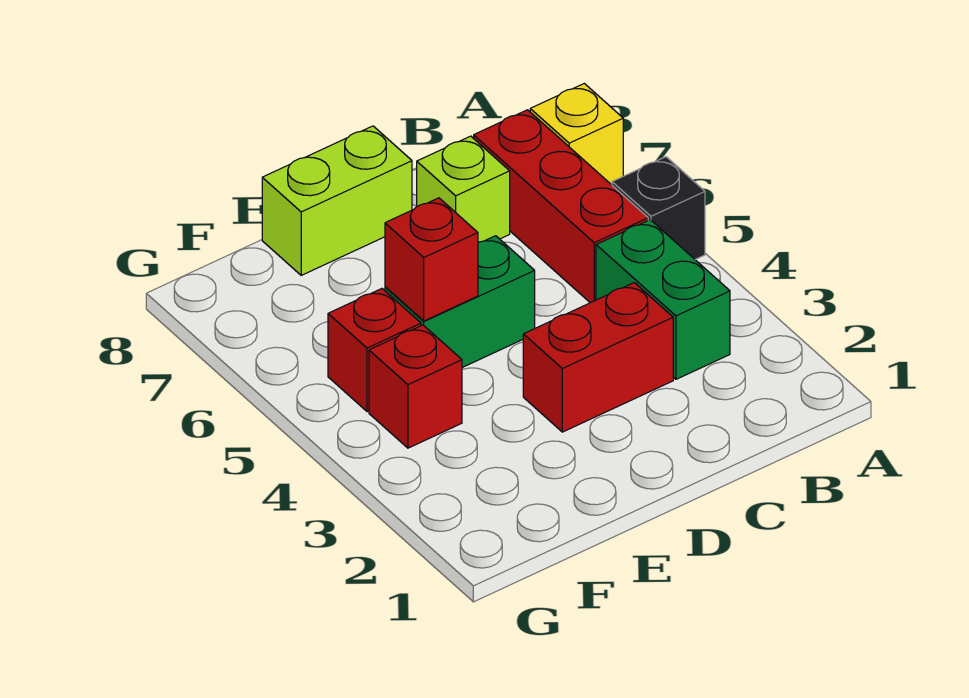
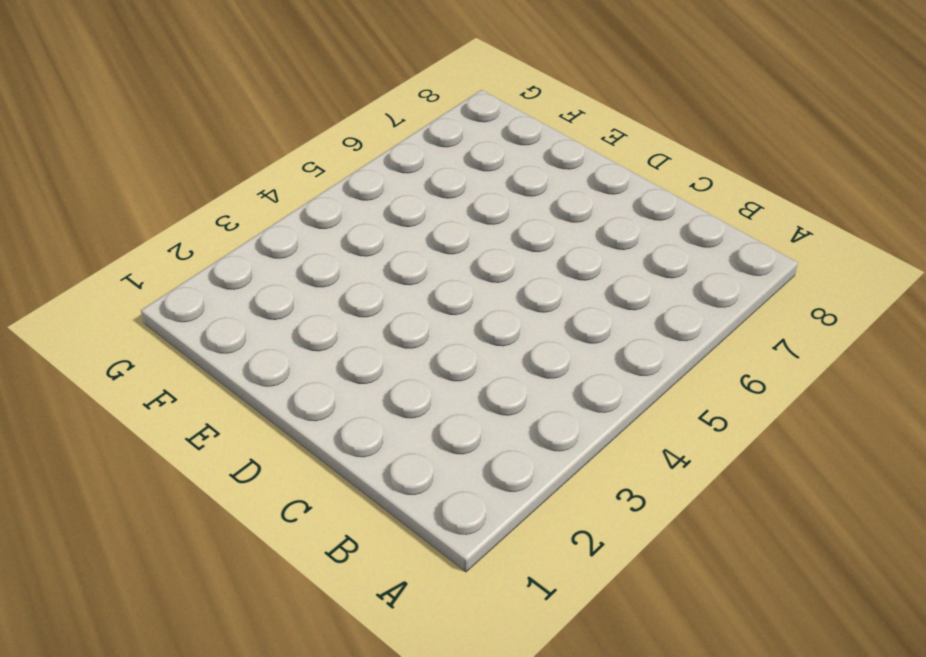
none -> black 1x1 brick [612,157,705,259]
none -> yellow 1x1 brick [530,84,623,185]

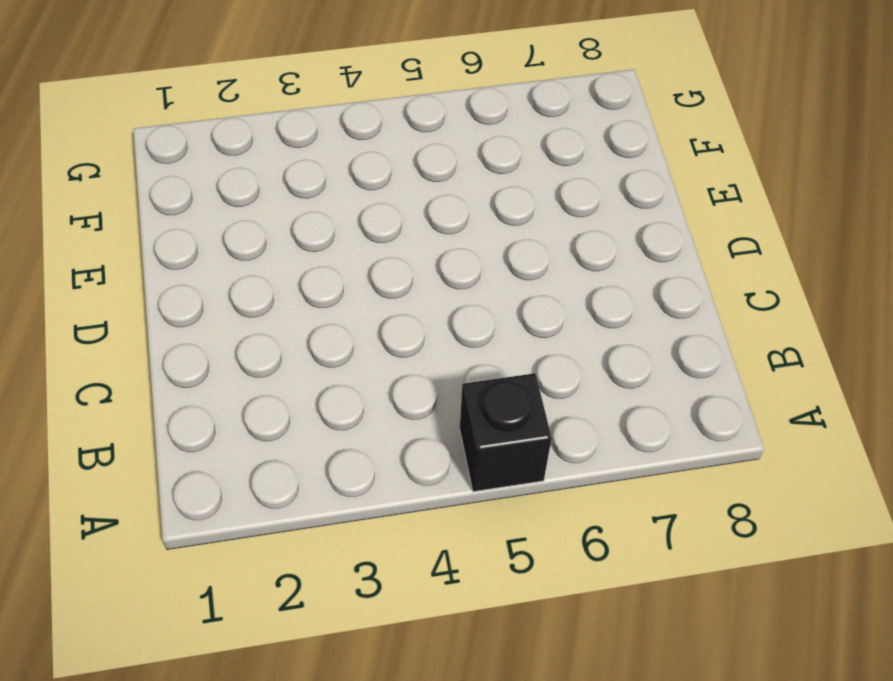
none -> yellow 1x1 brick [530,84,623,185]
none -> green 1x2 brick [596,220,730,379]

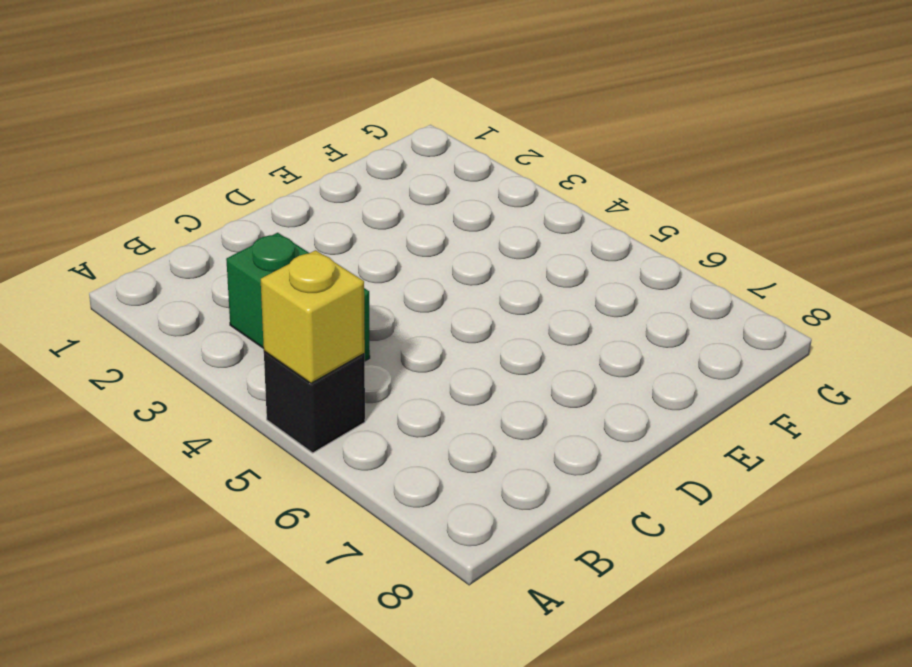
yellow 1x1 brick [261,250,365,383] -> yellow 1x1 brick moved to [530,84,623,185]
none -> red 1x3 brick [474,110,648,303]
none -> red 1x2 brick [523,283,673,432]

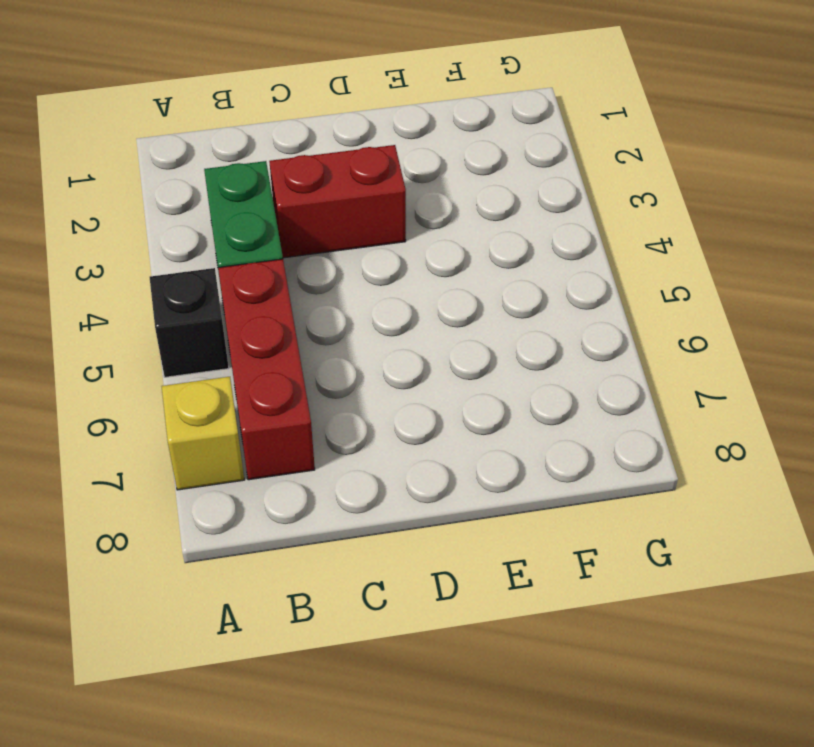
none -> lime 1x1 brick [417,136,510,242]
none -> green 1x2 brick [385,236,535,367]

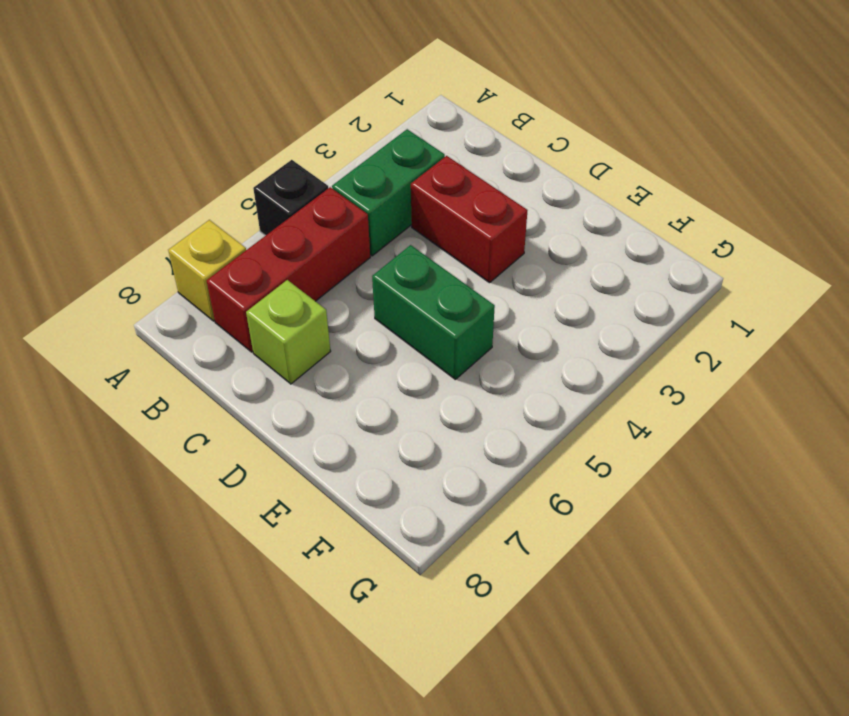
none -> lime 1x2 brick [262,126,412,275]
none -> red 1x1 brick [369,325,462,448]

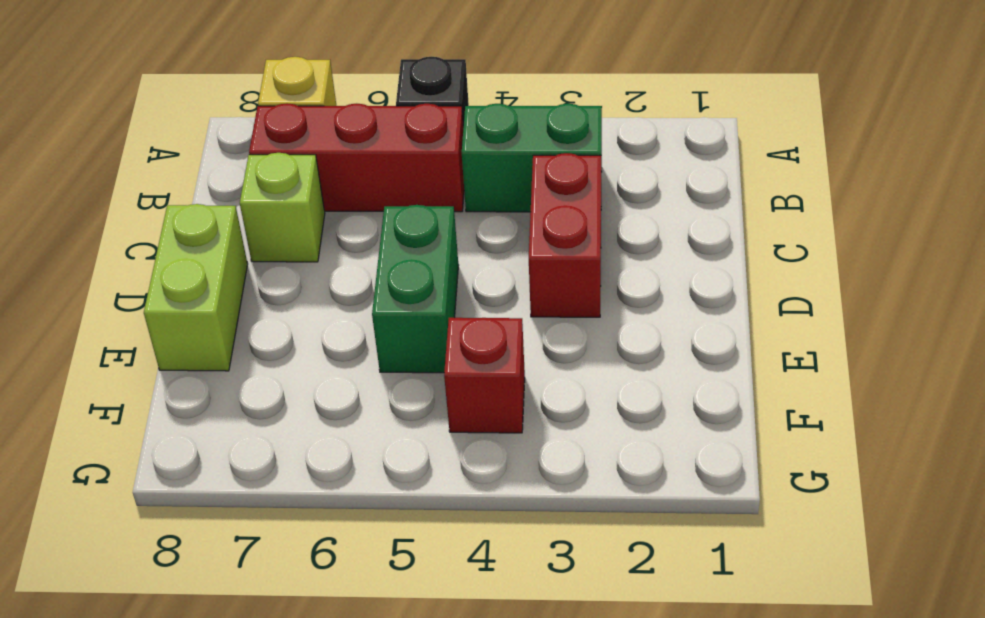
none -> red 1x1 brick [328,289,421,412]
none -> red 1x1 brick [385,198,478,321]

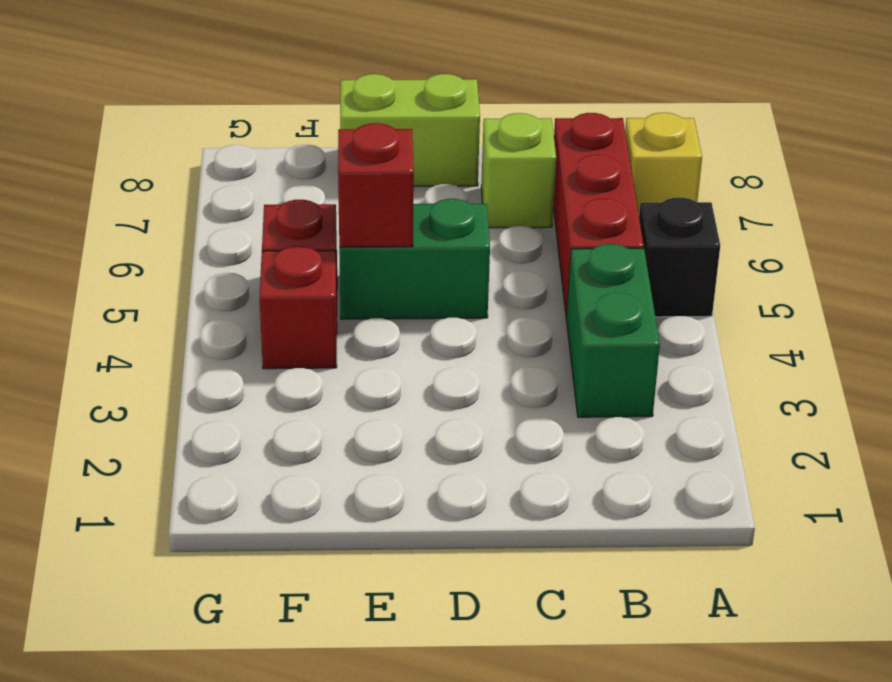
none -> red 1x2 brick [523,283,673,432]

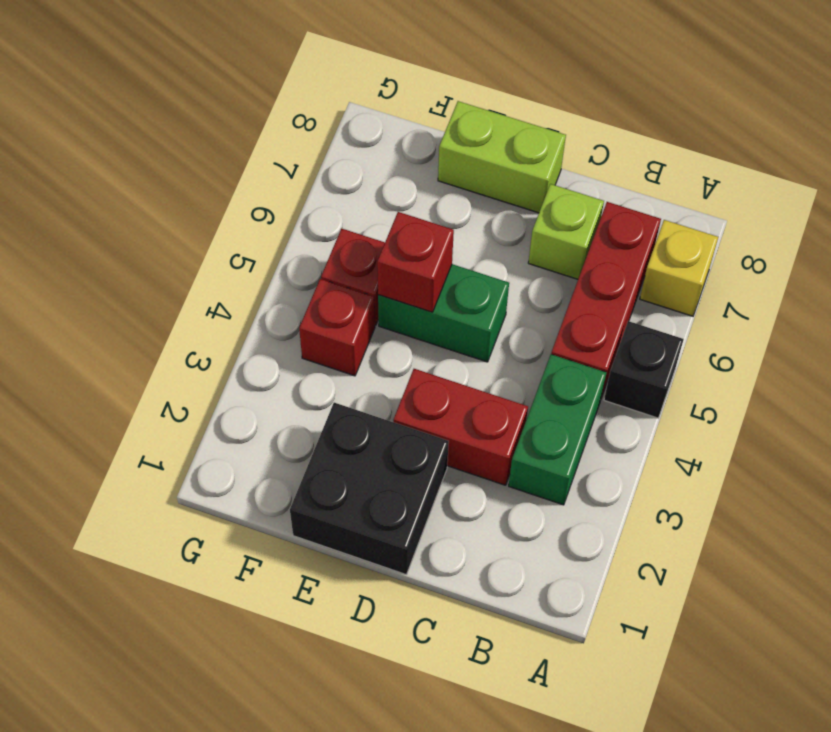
black 2x2 brick [290,403,449,575] -> none

